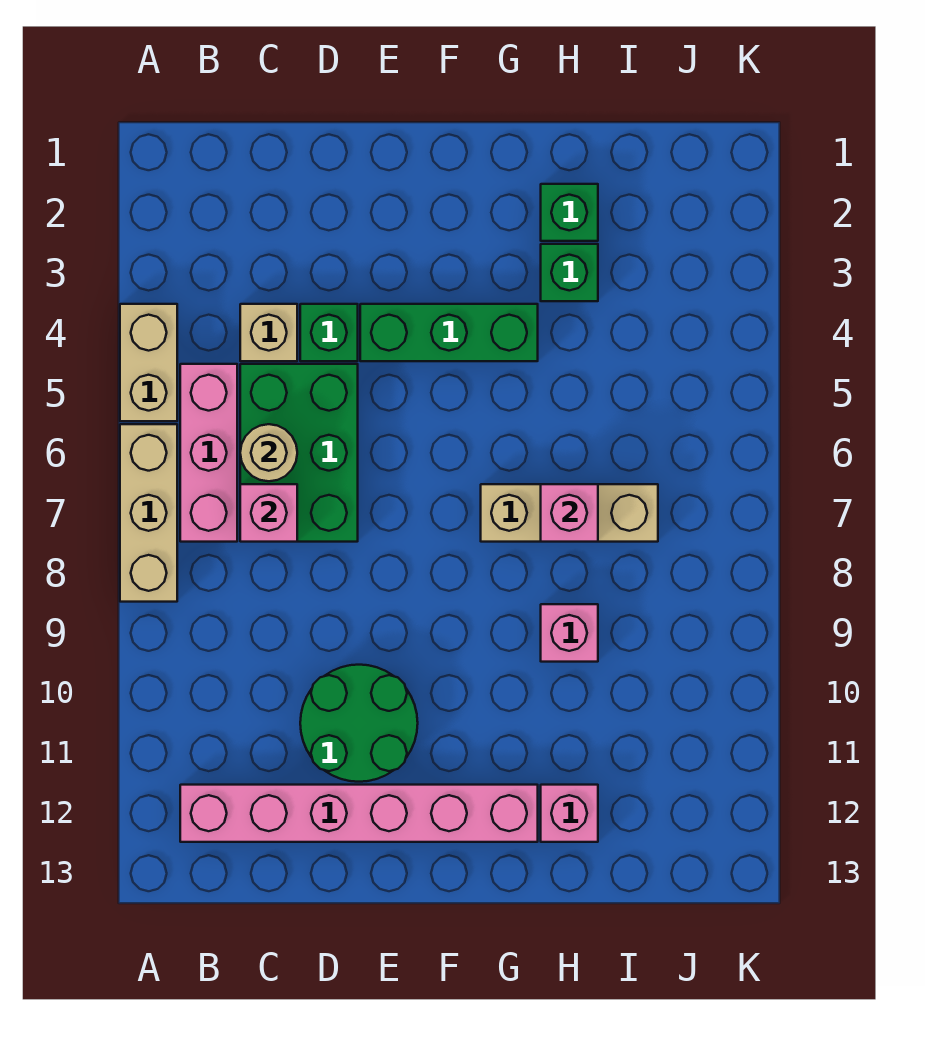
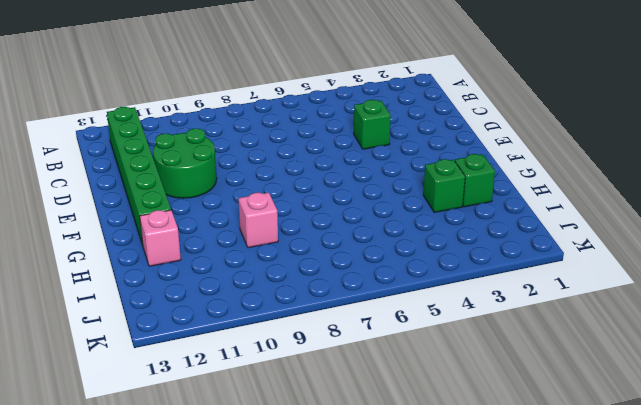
green 1x6 brick [107,107,171,245] -> pink 1x6 brick [180,785,538,842]
none -> tan 1x2 brick [120,304,177,421]
none -> tan 1x3 brick [120,424,177,602]
none -> pink 1x3 brick [180,364,237,542]

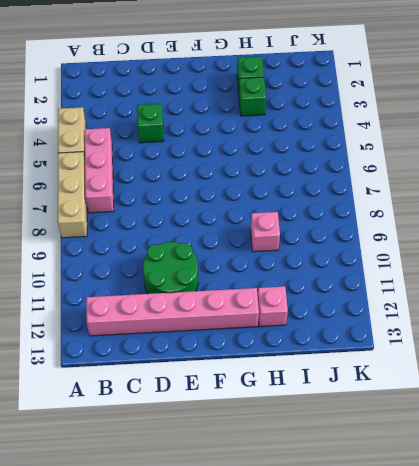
none -> tan 1x1 brick [240,304,297,361]
none -> green 2x3 brick [240,364,358,542]
none -> green 1x3 brick [360,304,538,361]

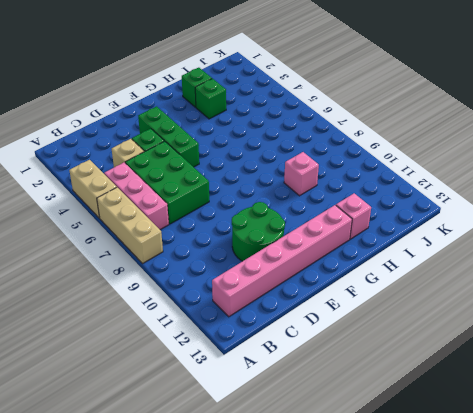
green 1x3 brick [138,106,199,167] -> green 1x3 brick turned to [360,304,538,361]
none -> tan 1x3 brick [481,484,658,542]
none -> tan 1x1 round brick [240,424,297,481]
none -> pink 1x1 brick [240,484,297,542]

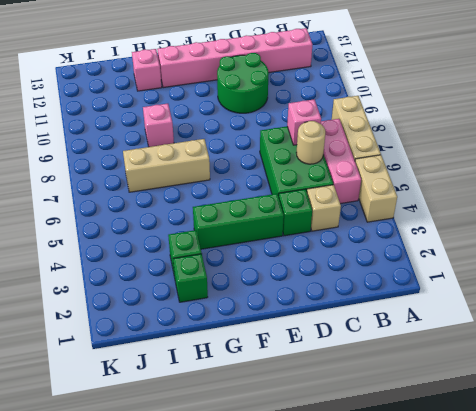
none -> pink 1x1 brick [541,484,598,542]

